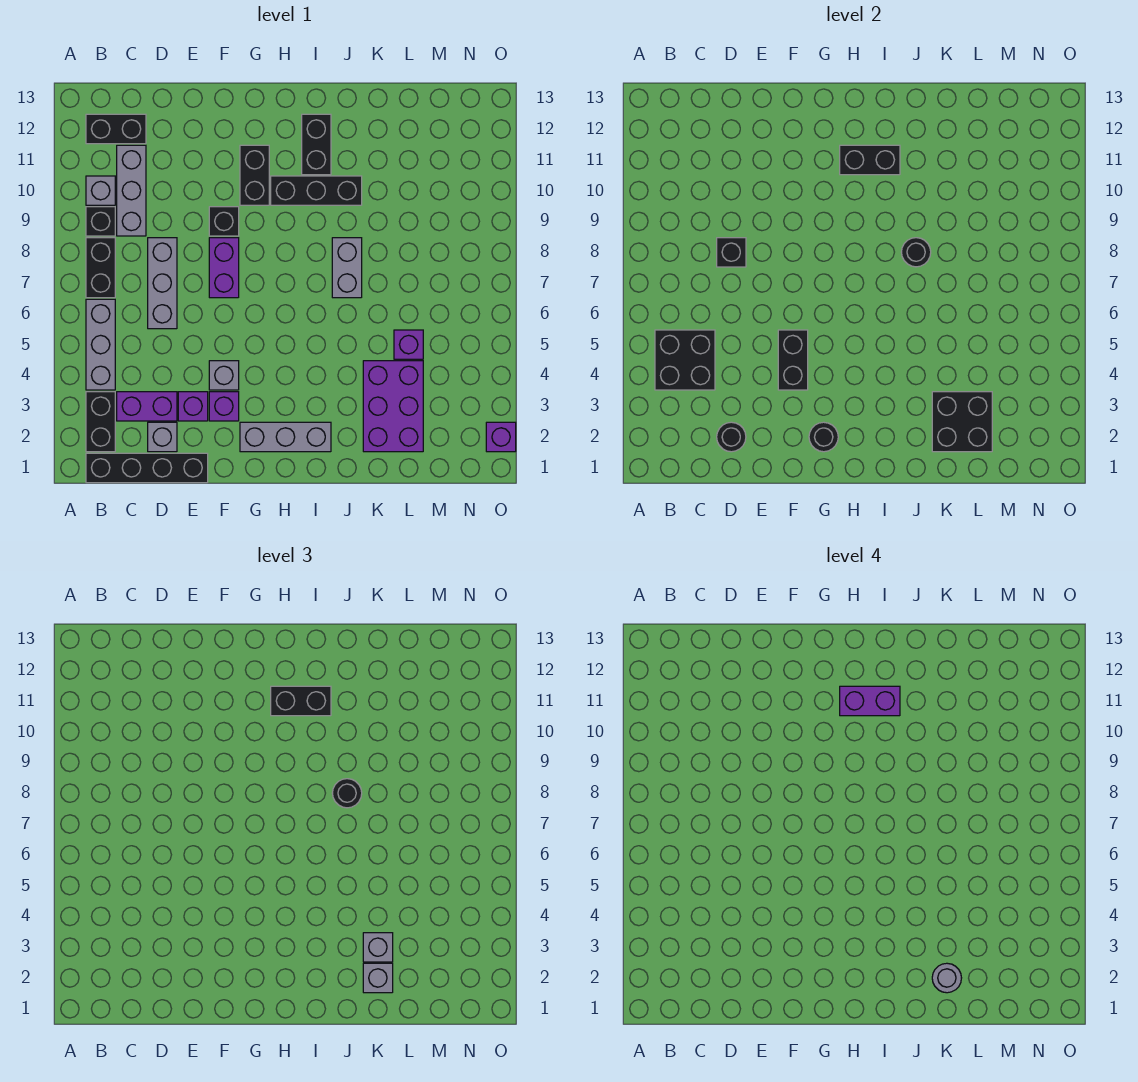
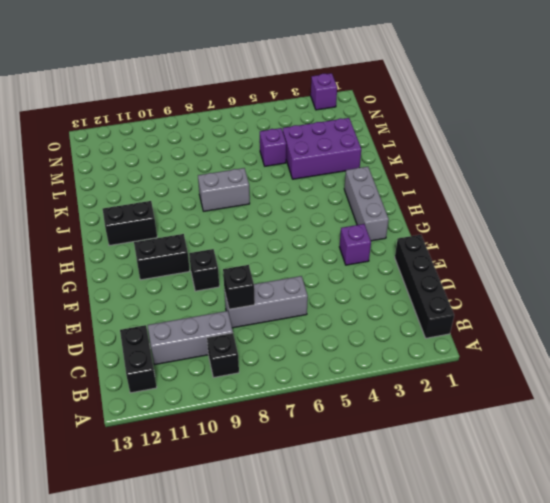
none -> black 1x2 brick [86,392,115,452]
none -> grey 1x3 brick [86,299,115,390]
none -> black 1x2 brick [86,238,115,298]
none -> grey 1x1 brick [86,176,115,205]

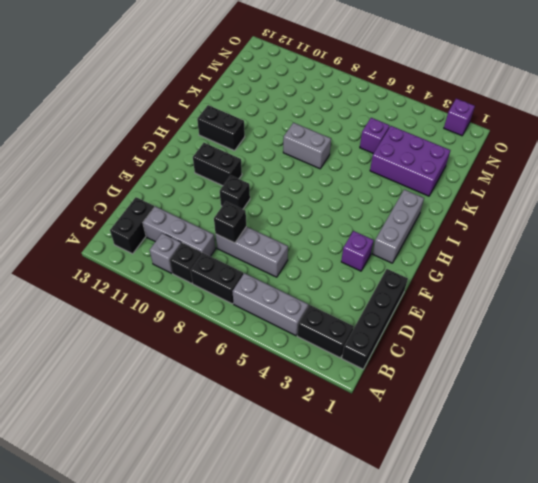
none -> purple 1x2 brick [117,392,177,421]
none -> grey 1x1 brick [148,422,177,452]
none -> purple 1x1 brick [178,392,208,421]
none -> grey 1x1 brick [209,361,239,390]

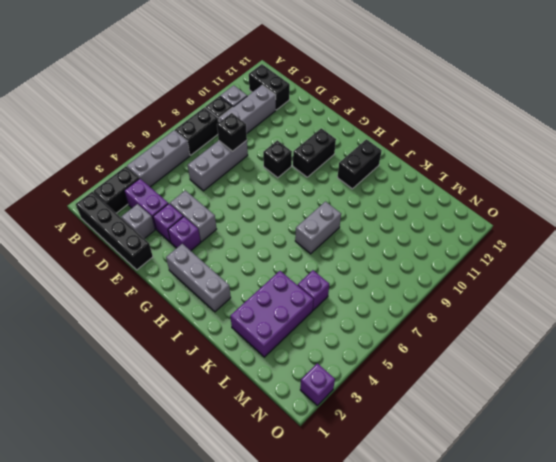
grey 1x2 brick [170,190,216,242] -> grey 1x1 brick [209,361,239,390]
none -> purple 1x2 brick [209,238,239,298]
none -> black 1x3 brick [271,176,362,205]
none -> black 2x2 brick [655,330,715,390]
none -> black 1x1 round brick [717,422,746,452]

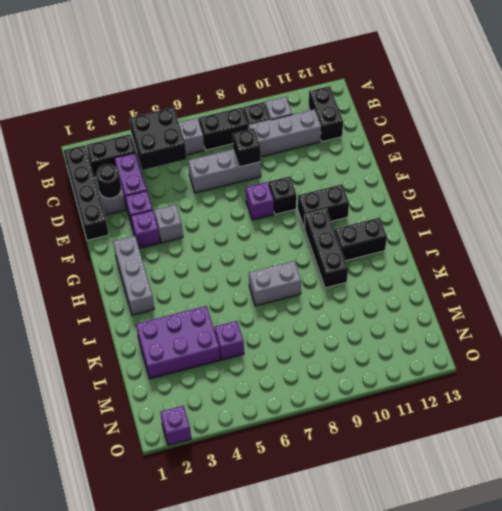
purple 1x1 brick [246,182,274,220] -> purple 1x2 brick [209,238,239,298]
none -> black 1x2 brick [778,330,808,390]
none -> black 1x1 round brick [809,422,838,452]
none -> black 1x2 brick [840,145,900,175]
none -> black 1x1 round brick [901,238,931,267]

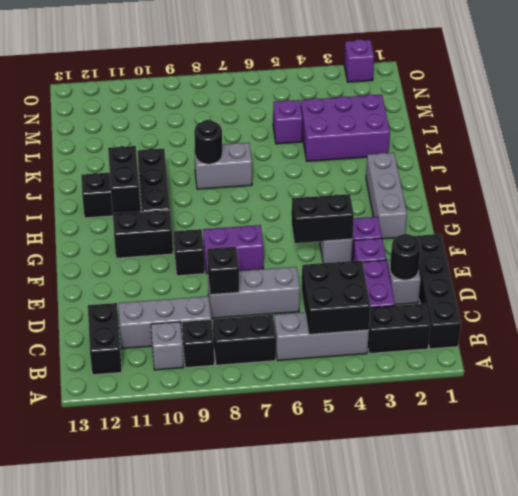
none -> black 1x1 round brick [809,422,838,452]
none -> black 2x2 brick [932,392,992,452]
none -> black 1x2 brick [271,686,331,716]
none -> black 1x1 round brick [332,779,362,808]

